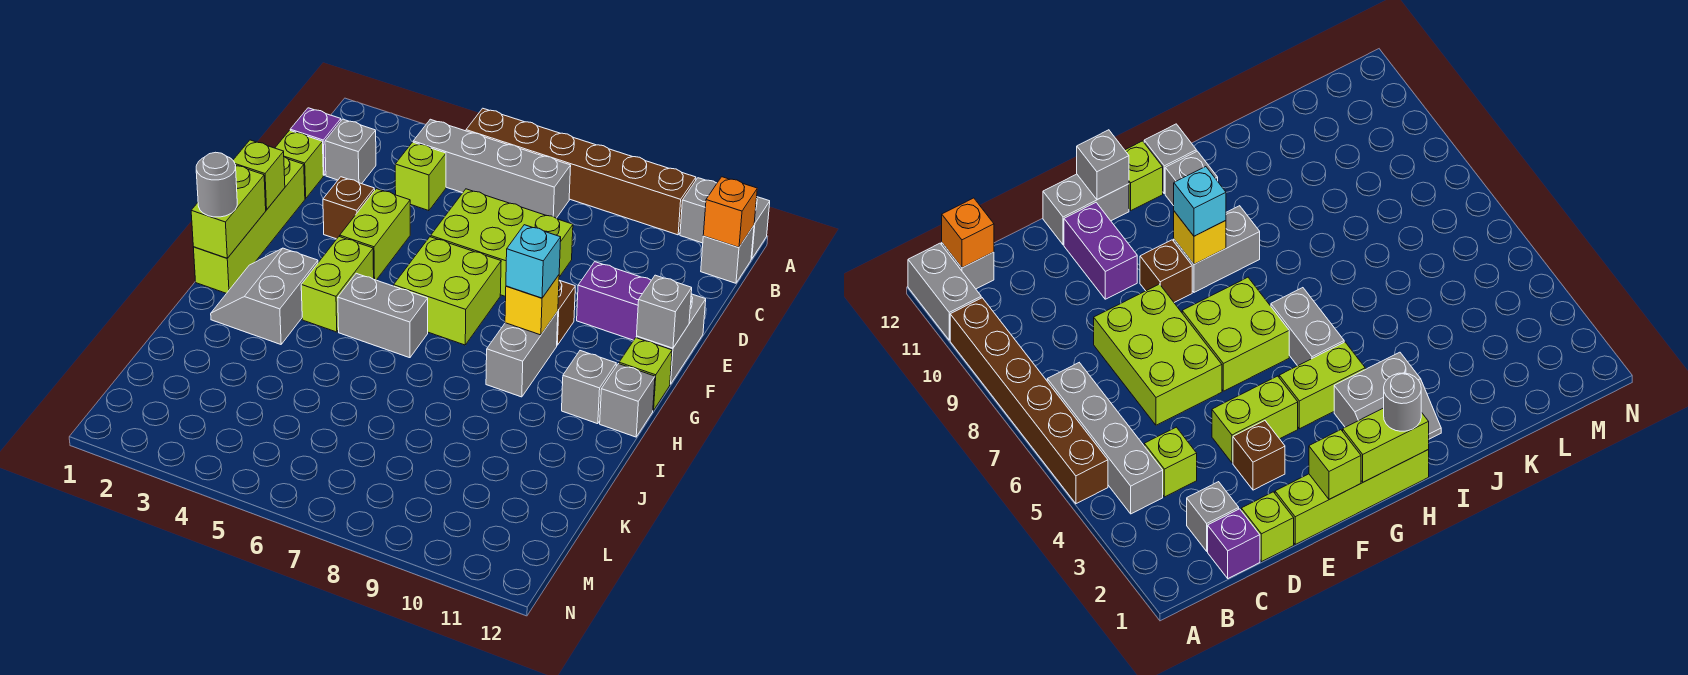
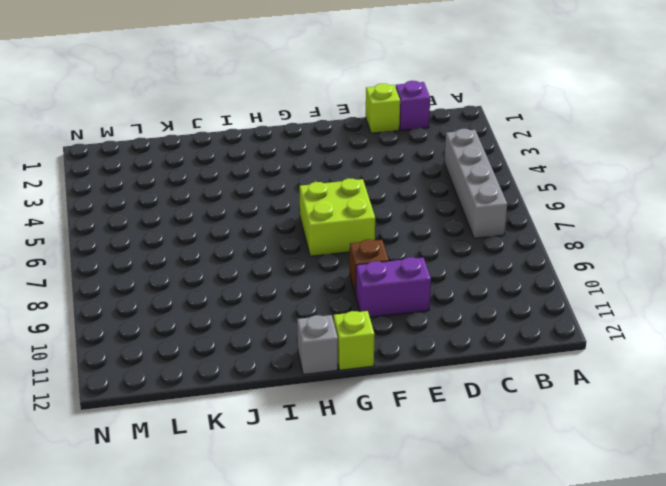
purple 1x2 brick [356,257,431,317] -> purple 1x2 brick turned to [577,262,651,340]
none -> brown 1x6 brick [466,108,696,235]
none -> grey 1x2 brick [680,178,770,259]
none -> grey 1x1 brick [701,226,754,283]
none -> grey 1x1 brick [325,119,376,184]

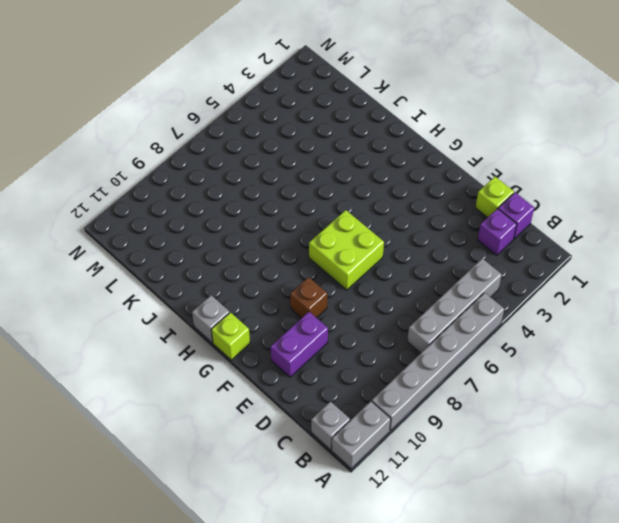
grey 1x6 brick [372,293,504,431] -> brown 1x6 brick [466,108,696,235]
purple 1x1 brick [478,209,517,255] -> grey 1x1 brick [325,119,376,184]
none -> lime 1x1 brick [395,142,446,211]
none -> lime 2x3 brick [431,189,573,297]
none -> lime 1x4 brick [193,157,305,293]
none -> brown 1x1 brick [323,177,375,239]

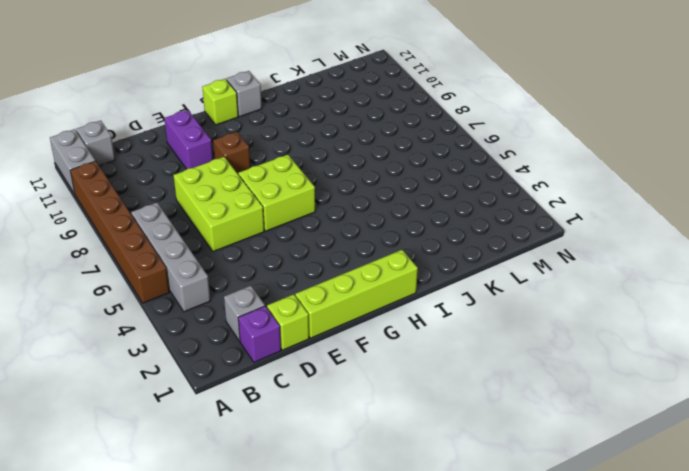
none -> lime 1x1 brick [395,142,446,211]
none -> brown 1x1 brick [323,177,375,239]
none -> lime 1x2 brick [340,189,410,280]
none -> grey 1x2 brick [636,294,706,384]

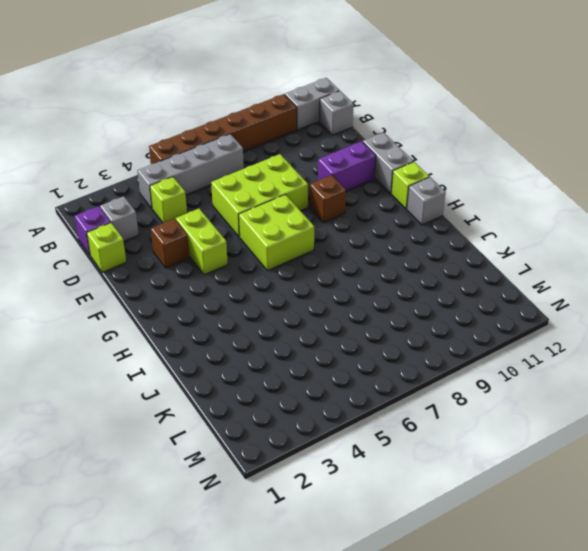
none -> lime 1x4 brick [193,157,305,293]
none -> lime 1x2 brick [301,236,374,332]
none -> grey 1x2 brick [486,311,558,397]
none -> grey 2x2 slope [211,248,318,344]

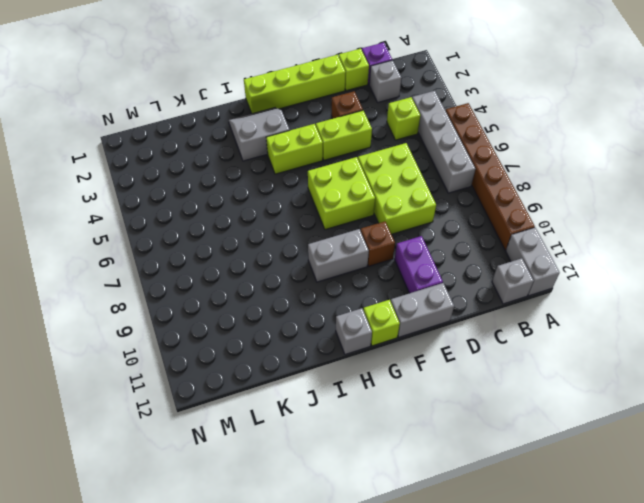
none -> grey 1x2 brick [338,273,428,358]
none -> grey 1x1 brick [562,351,616,424]
none -> orange 1x1 brick [703,177,757,247]
none -> lime 1x1 brick [233,140,285,210]

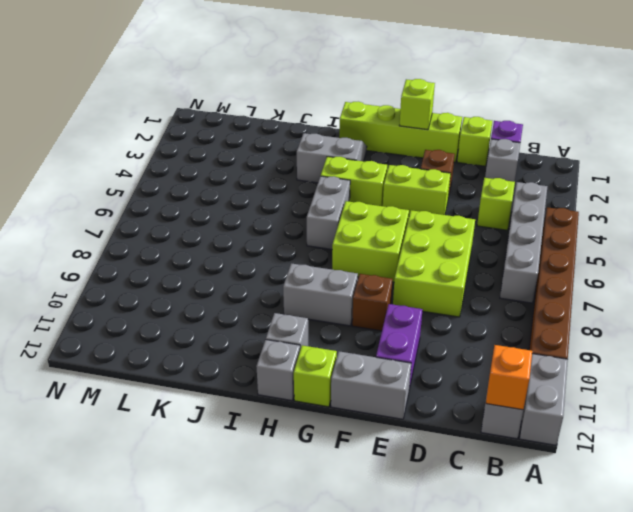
none -> grey 1x1 brick [637,275,692,348]
none -> lime 1x2 brick [191,166,266,258]
none -> yellow 1x1 brick [505,275,559,335]
none -> cyan 1x1 brick [506,225,561,298]

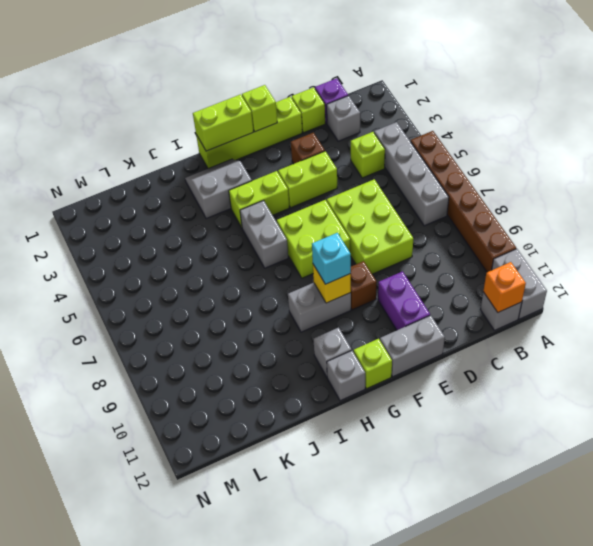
none -> grey 1x1 brick [637,275,692,348]
none -> grey 1x1 round brick [196,152,237,217]

